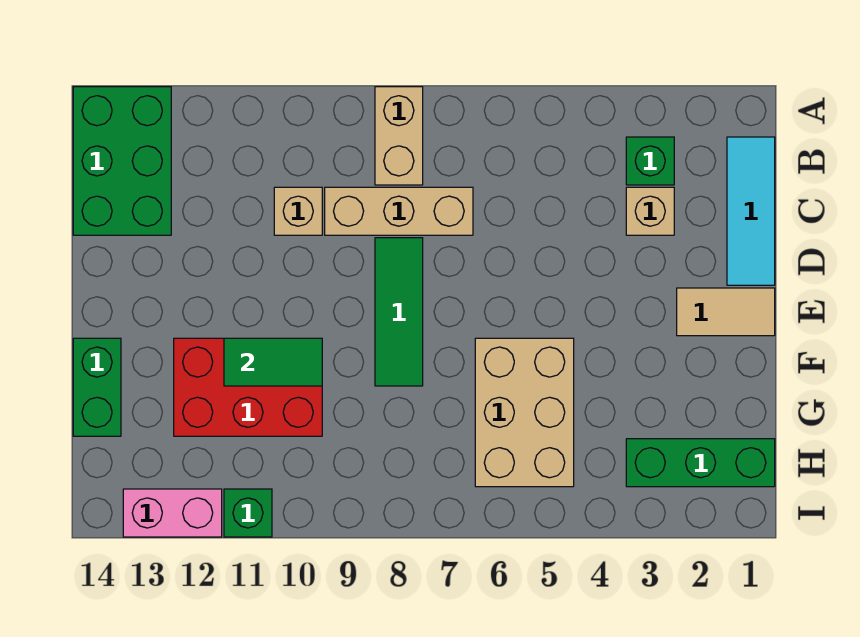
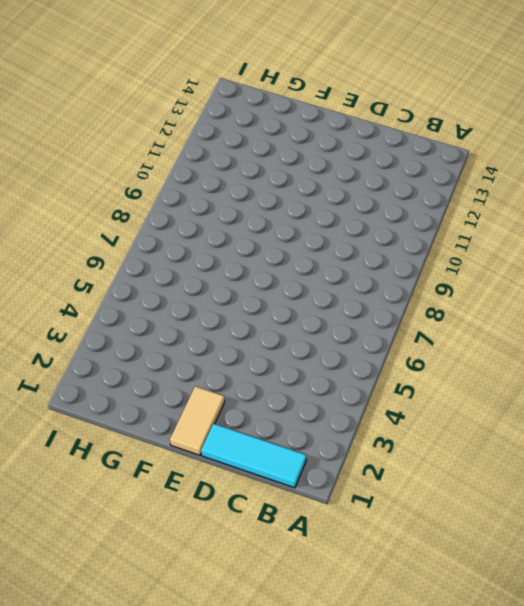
none -> tan 1x2 brick [375,87,423,185]
none -> green 2x3 brick [73,87,171,235]
none -> green 1x1 brick [626,137,674,185]

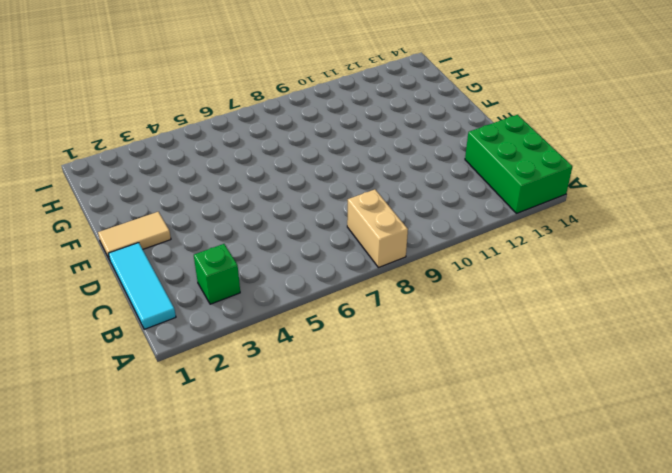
none -> tan 1x1 brick [626,187,674,235]
none -> tan 1x3 brick [325,187,473,235]
none -> tan 1x1 brick [274,187,322,235]

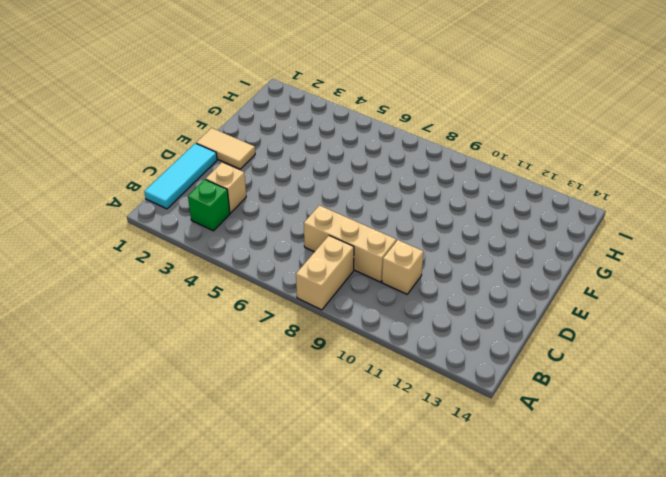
none -> green 2x3 brick [73,87,171,235]
none -> green 1x3 tile [375,238,423,386]
none -> tan 2x3 brick [475,338,574,487]

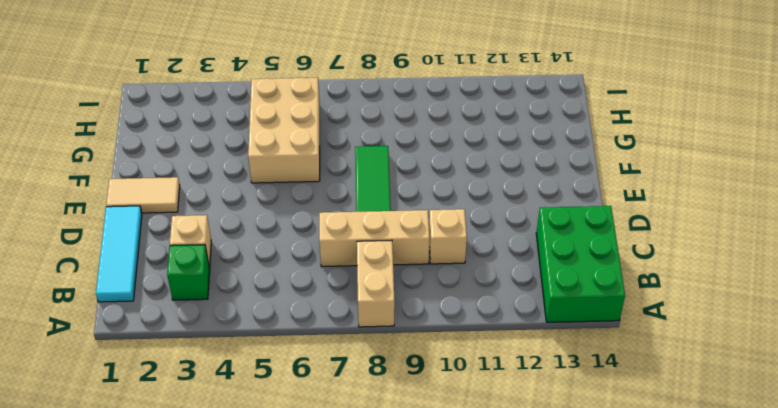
none -> red 2x3 brick [174,338,322,436]
none -> green 1x2 brick [73,338,121,436]
none -> green 1x3 brick [626,439,775,487]

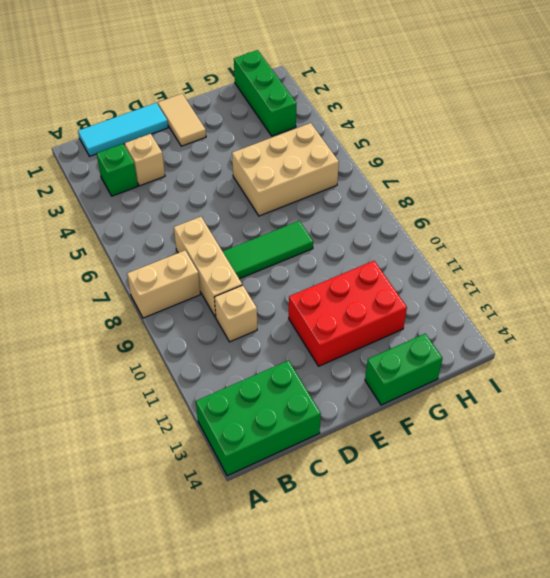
red 2x3 brick [289,261,407,366] -> red 2x3 brick turned to [174,338,322,436]
none -> green 1x1 brick [224,489,272,537]
none -> pink 1x2 brick [123,489,222,537]
none -> green 1x2 tile [224,338,322,386]

